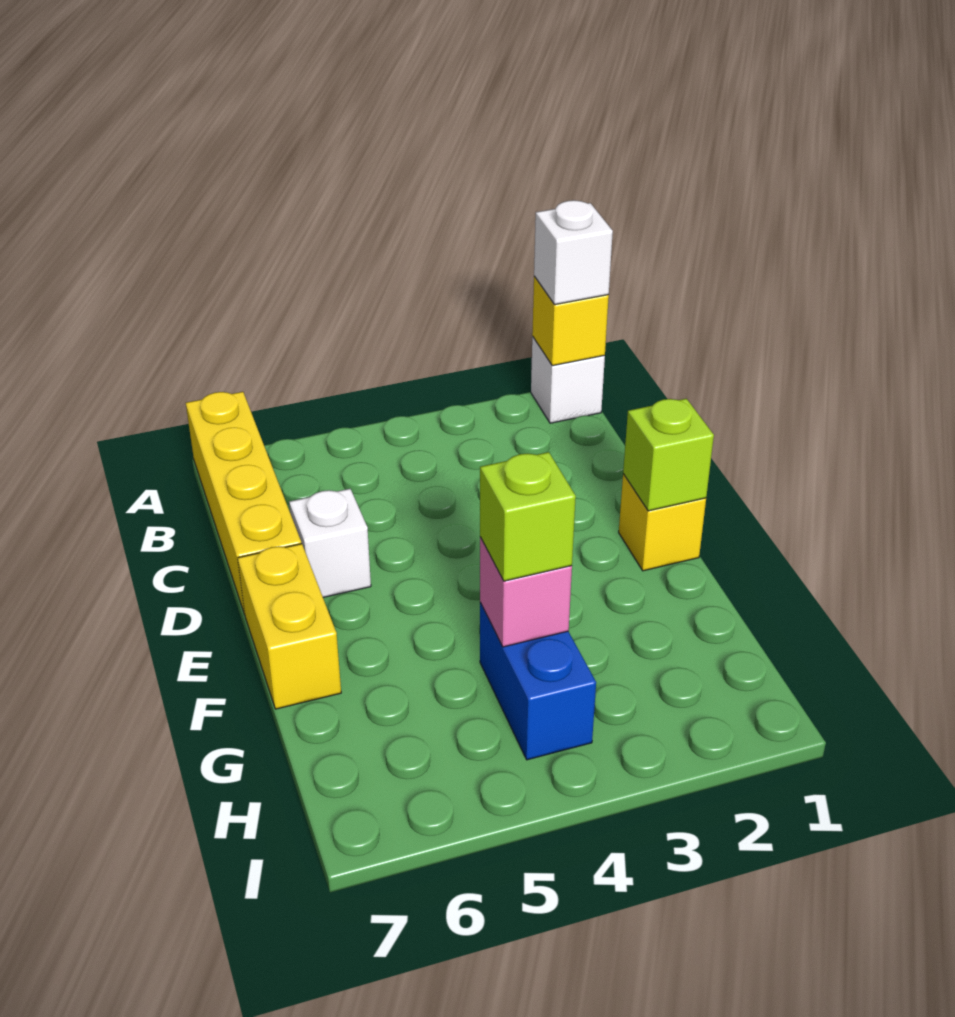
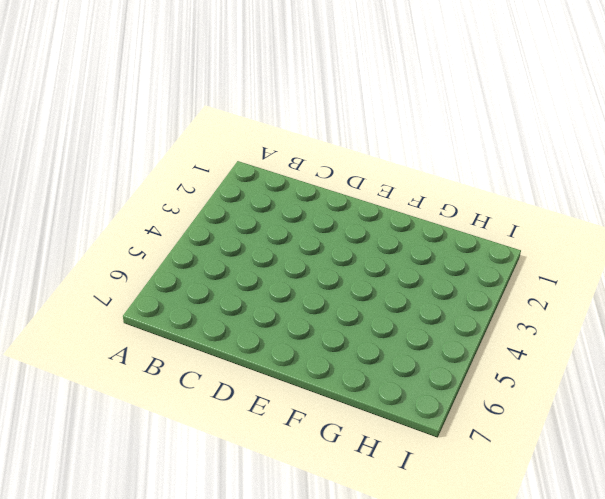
none -> white 1x1 brick [531,337,605,423]
none -> yellow 1x4 brick [186,392,301,615]

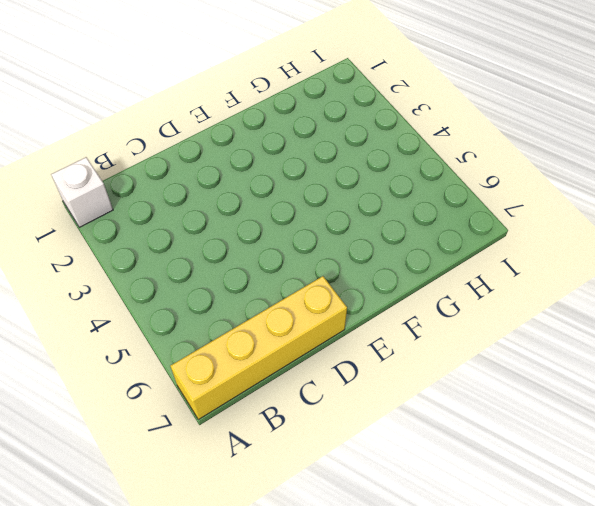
none -> white 1x1 brick [289,489,371,597]
none -> yellow 1x1 brick [619,474,706,571]

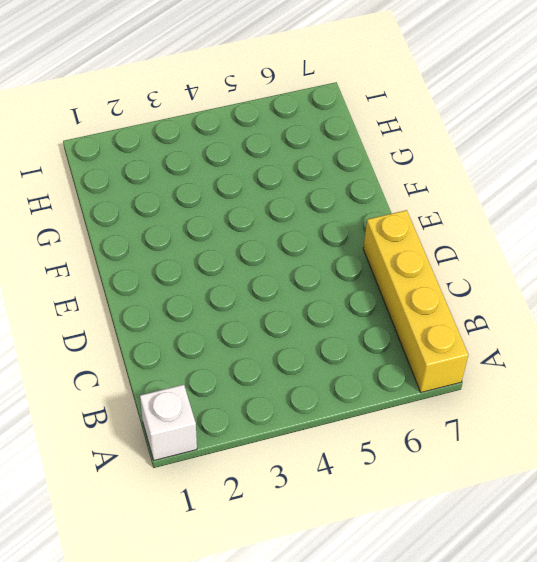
none -> white 1x1 brick [289,489,371,597]
none -> yellow 1x1 brick [619,474,706,571]

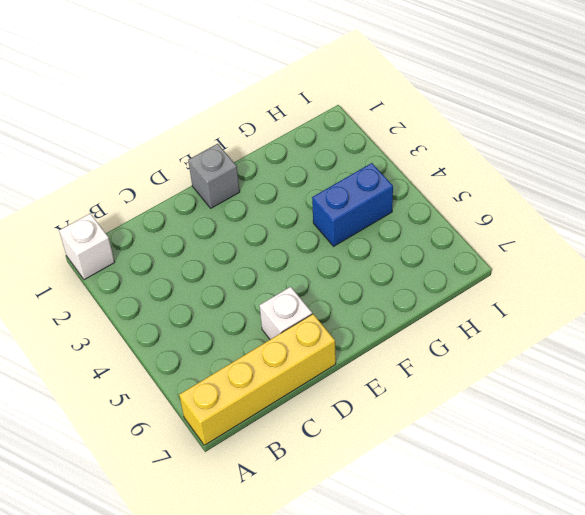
grey 1x1 brick [188,144,240,208] -> yellow 1x1 brick [619,474,706,571]
none -> yellow 1x2 brick [238,544,341,709]
none -> yellow 1x1 brick [532,276,609,366]

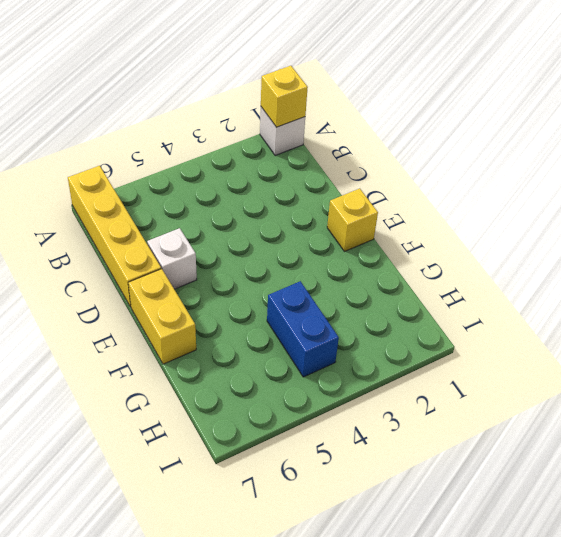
none -> lime 1x1 brick [623,399,714,511]
none -> pink 1x1 brick [480,537,572,647]

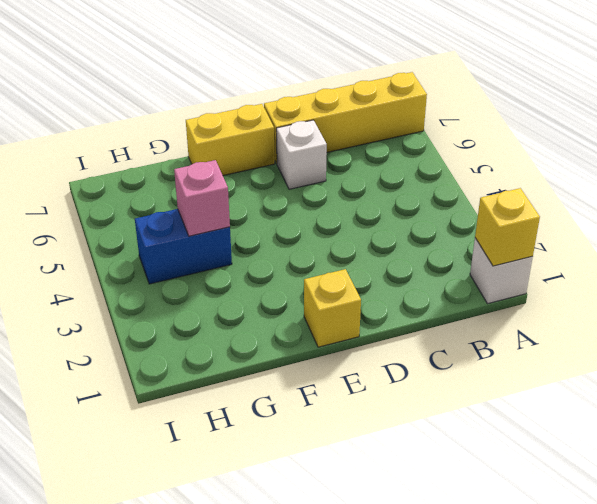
none -> lime 1x1 brick [623,399,714,511]
none -> white 1x1 brick [534,200,613,305]

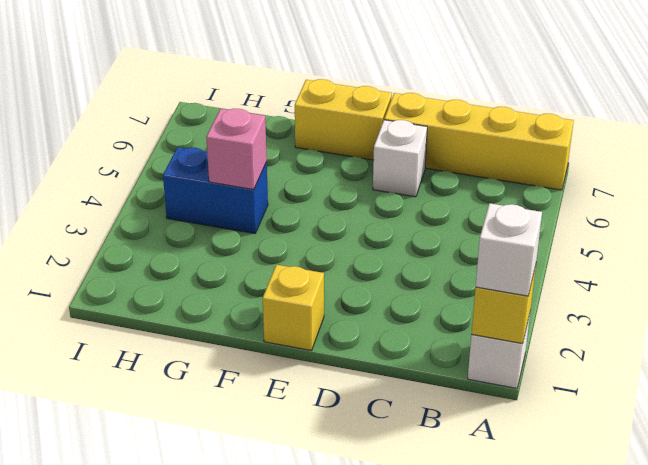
none -> lime 1x1 brick [623,399,714,511]
none -> lime 1x1 brick [480,452,576,581]

